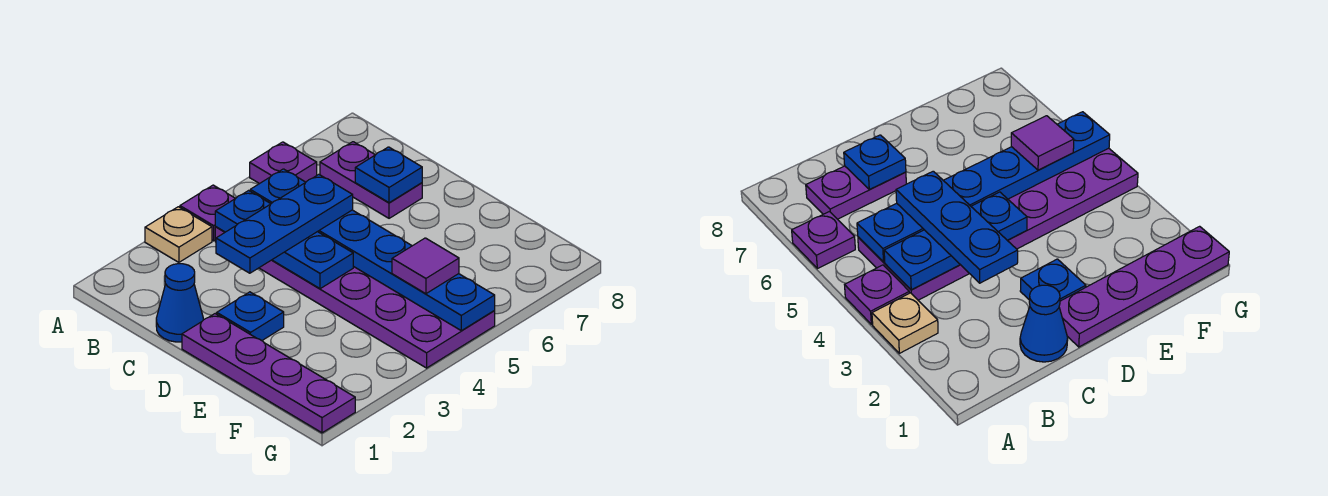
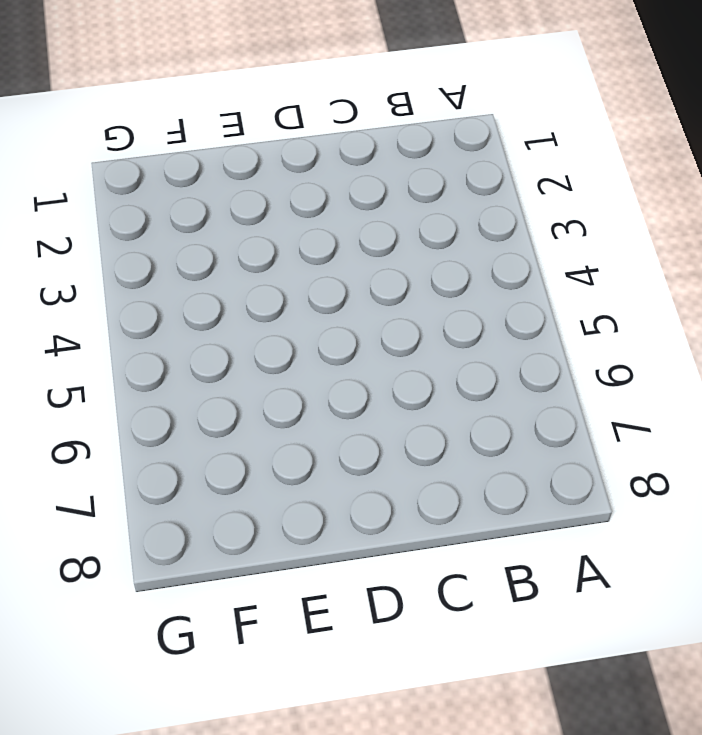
none -> tan 1x1 plate [145,207,212,262]
none -> purple 1x1 plate [180,185,235,241]
none -> purple 1x1 plate [250,142,317,184]

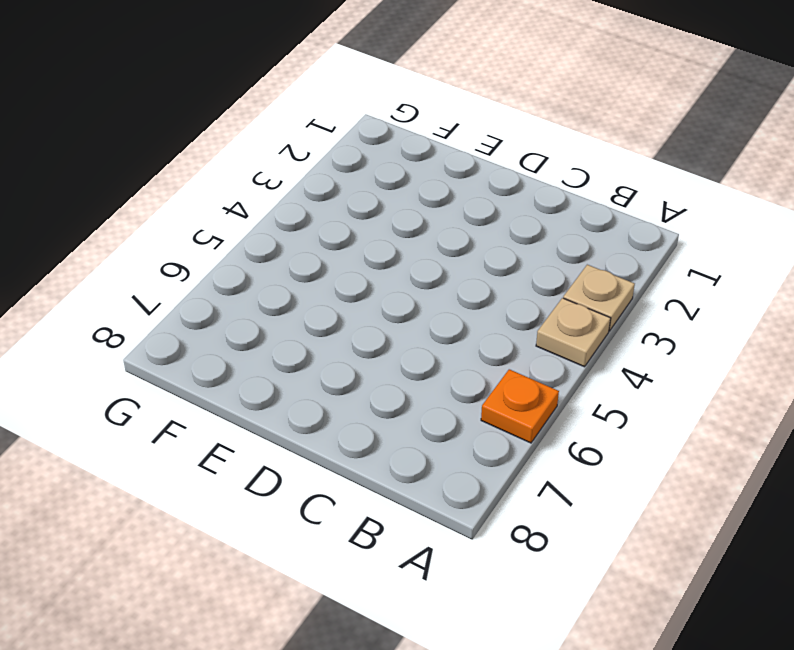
tan 1x1 plate [536,298,611,367] -> purple 1x1 plate [180,185,235,241]
orange 1x1 plate [481,369,559,443] -> purple 1x1 plate [250,142,317,184]
none -> purple 2x6 plate [215,227,495,368]
none -> purple 1x2 plate [320,142,422,218]
none -> blue 1x1 cone [156,264,203,342]

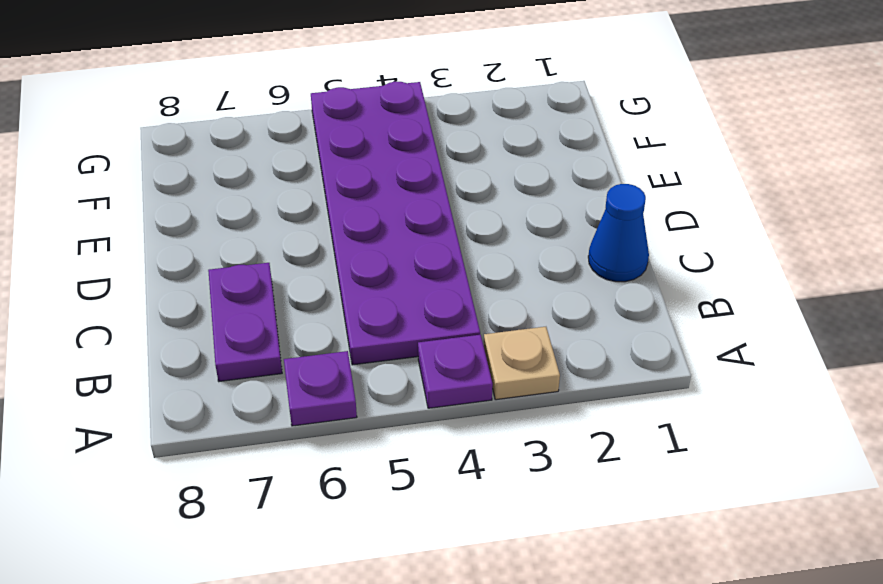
none -> purple 1x4 plate [182,314,355,433]
none -> blue 1x1 plate [217,292,284,340]
none -> blue 1x3 plate [215,191,353,289]

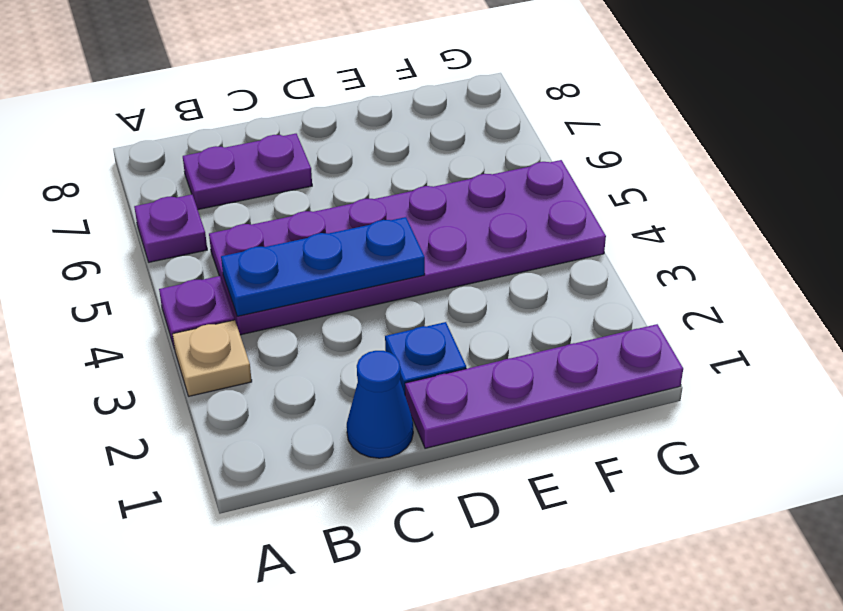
none -> blue 1x6 plate [250,169,495,331]
none -> blue 1x1 plate [355,147,422,203]
none -> blue 1x3 plate [216,174,353,273]

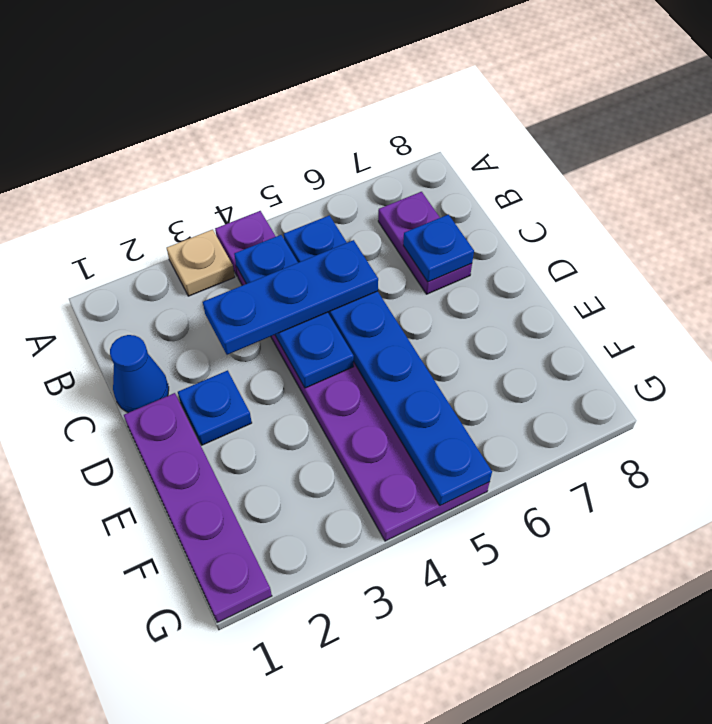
none -> purple 1x1 plate [250,142,317,184]
none -> purple 1x1 tile [392,238,459,294]

